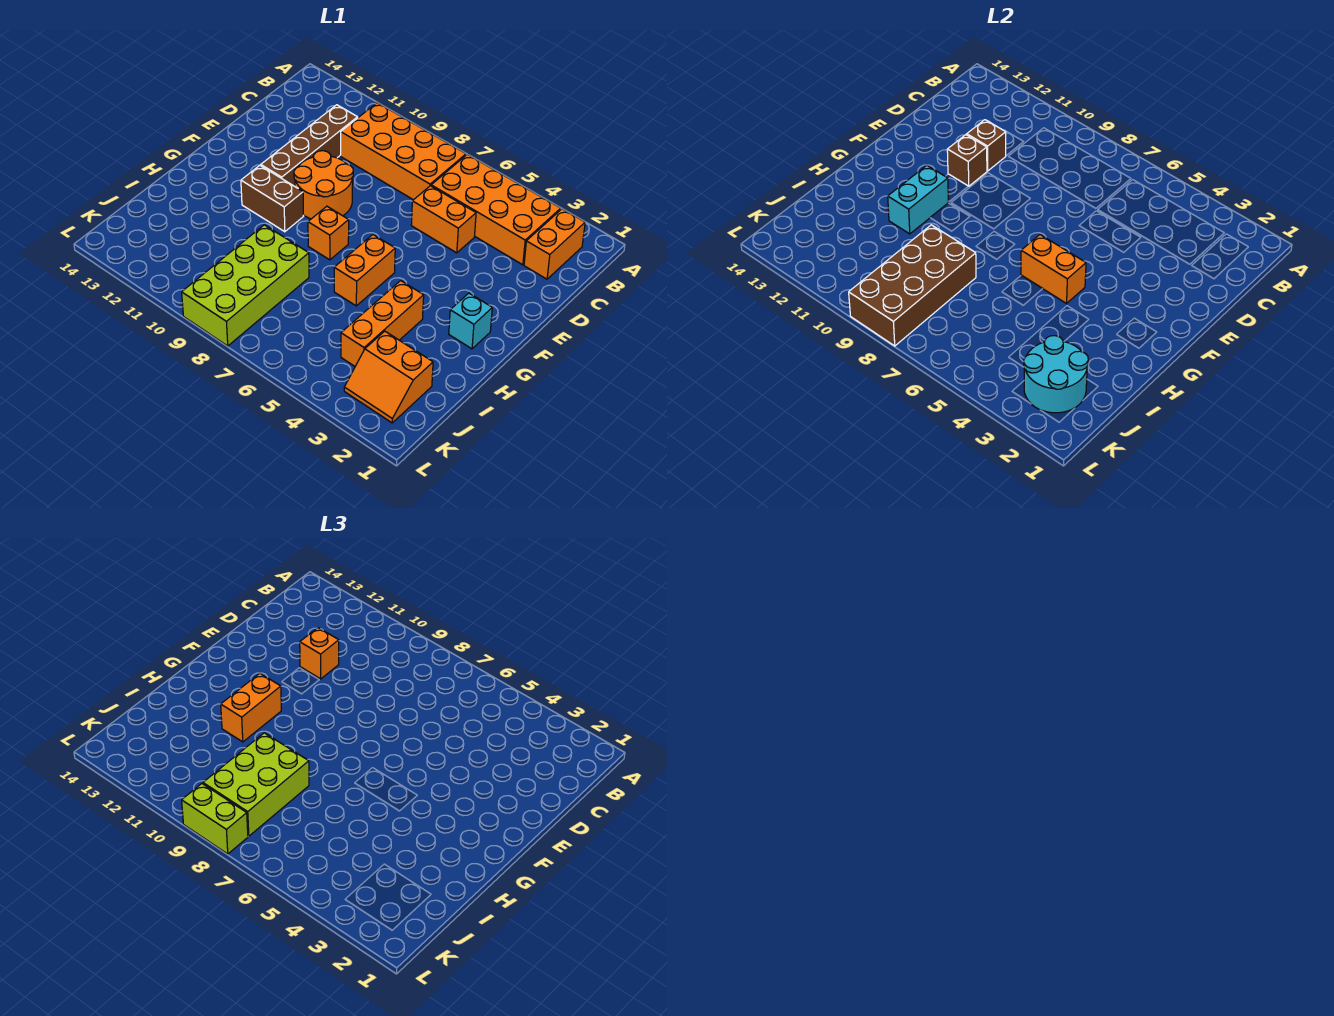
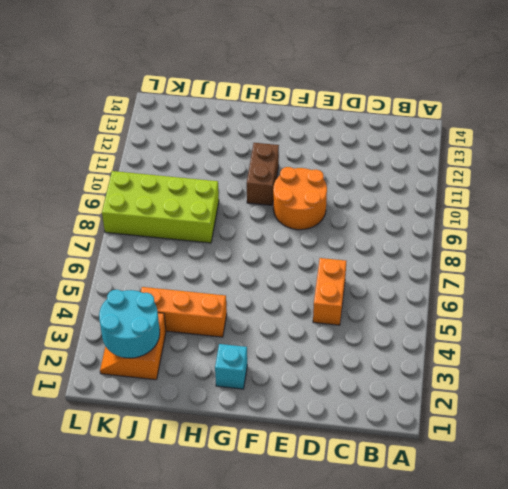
none -> orange 1x2 brick [524,209,585,279]
none -> orange 2x4 brick [431,154,561,265]
none -> orange 2x4 brick [341,103,466,200]

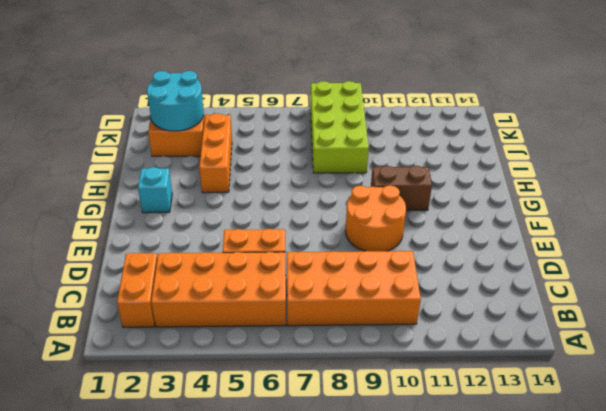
none -> brown 1x4 brick [261,105,358,186]
none -> orange 1x2 brick [334,235,395,306]
none -> orange 1x1 brick [308,206,349,260]

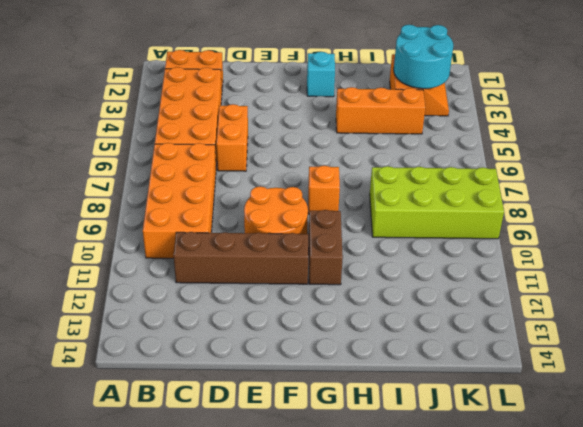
none -> orange 1x2 brick [334,235,395,306]
none -> brown 1x1 brick [967,120,1006,171]
none -> brown 1x1 brick [947,135,987,186]

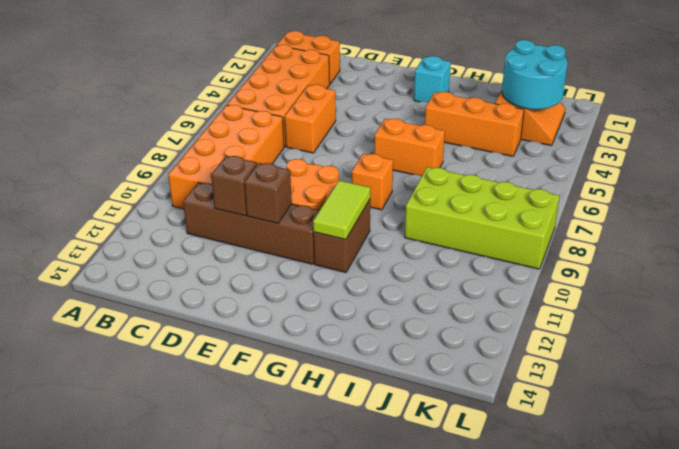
lime 1x2 tile [313,180,370,240] -> cyan 1x2 brick [888,165,948,234]
none -> orange 1x2 brick [1021,235,1086,303]
none -> brown 2x4 brick [849,225,976,346]
none -> orange 1x1 brick [300,628,339,679]

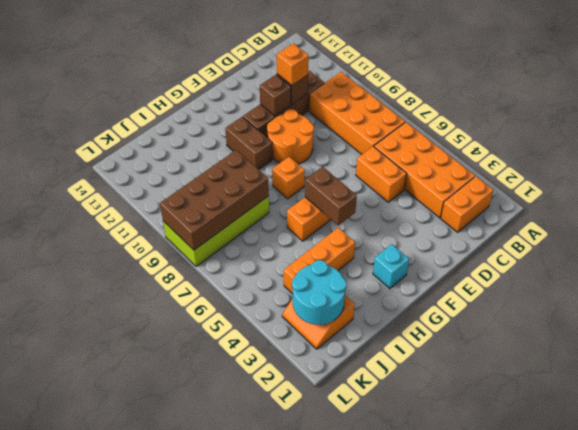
brown 1x2 brick [305,167,357,225] -> orange 1x2 brick [1021,235,1086,303]
none -> cyan 1x2 brick [888,165,948,234]
none -> orange 1x2 brick [221,673,281,742]
none -> lime 2x3 brick [203,733,309,836]

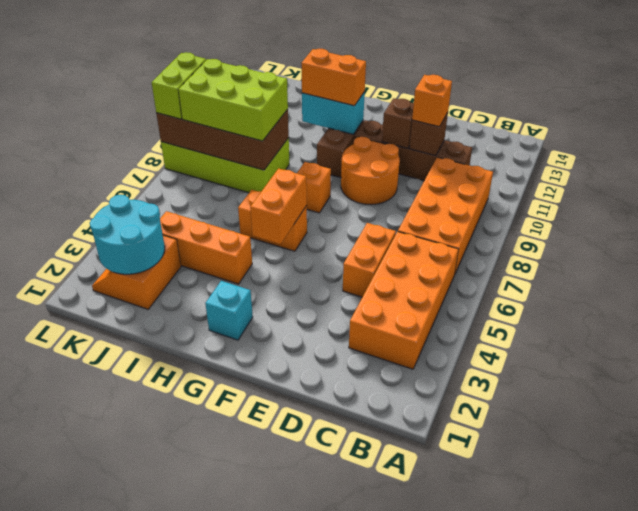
none -> orange 1x2 brick [524,209,585,279]

